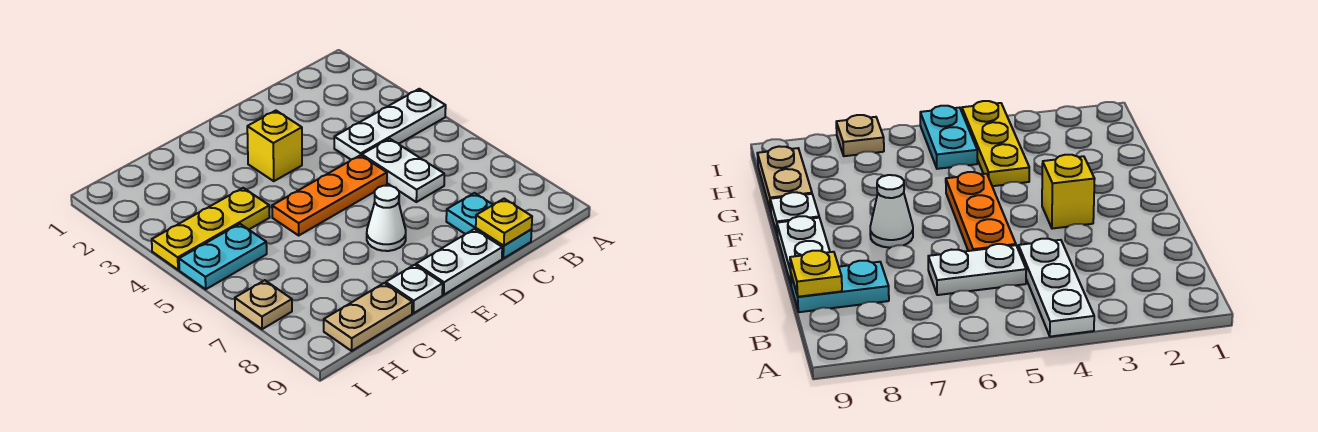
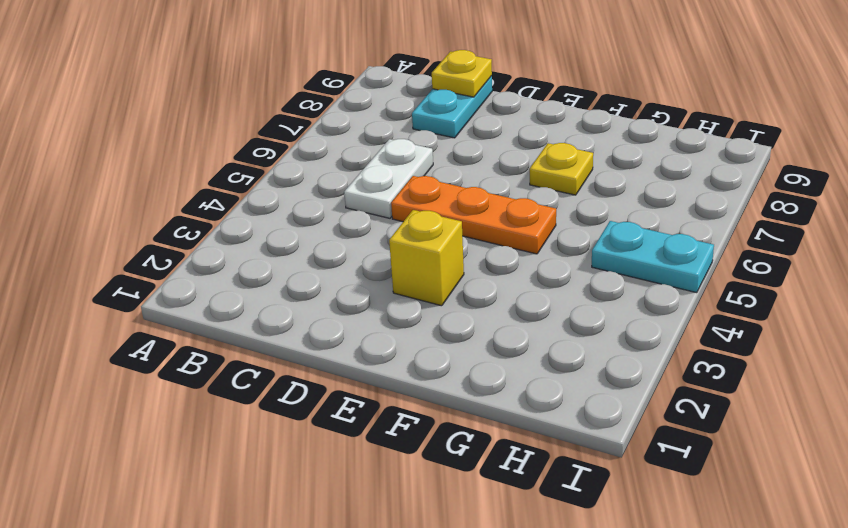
yellow 1x1 plate [530,143,593,195] -> none
none -> white 1x3 plate [334,89,446,159]
none -> white 1x2 plate [416,229,502,295]
none -> white 1x1 cone [367,186,406,251]

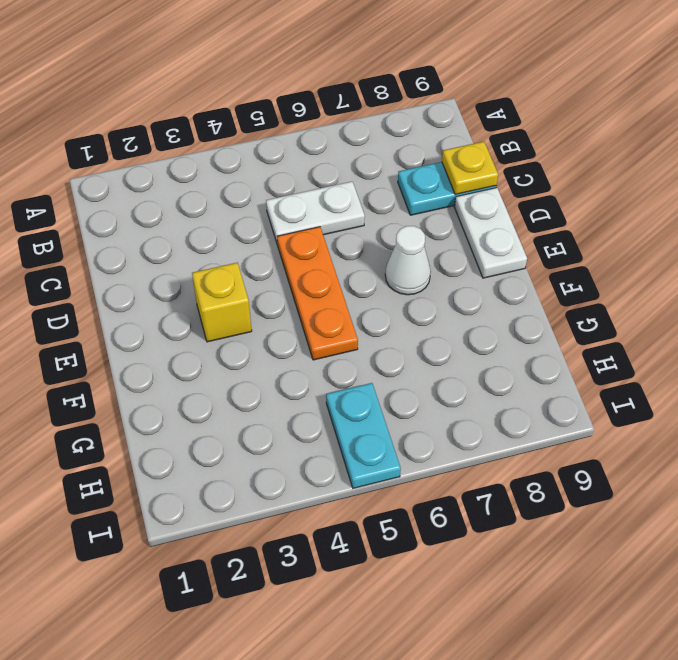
none -> white 1x3 plate [334,89,446,159]
none -> white 1x1 plate [385,265,443,313]
none -> yellow 1x3 plate [152,188,270,270]

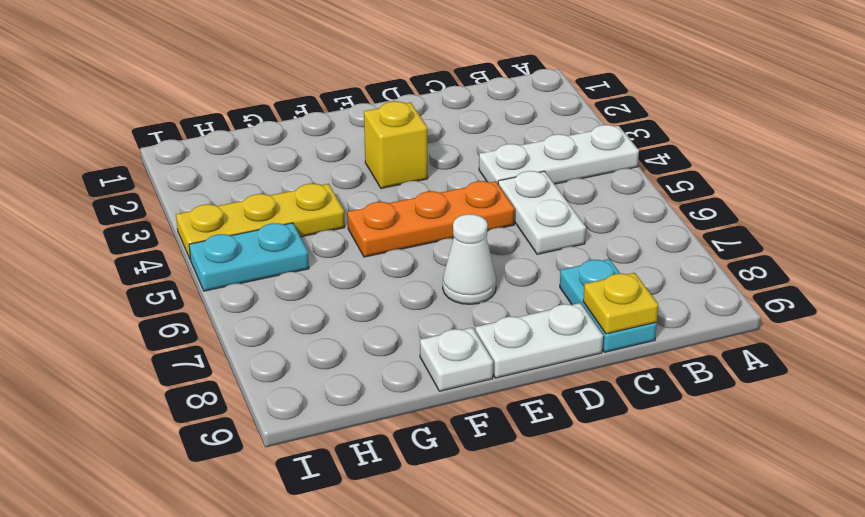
none -> tan 1x2 plate [324,283,412,351]
none -> tan 1x1 plate [235,280,292,329]

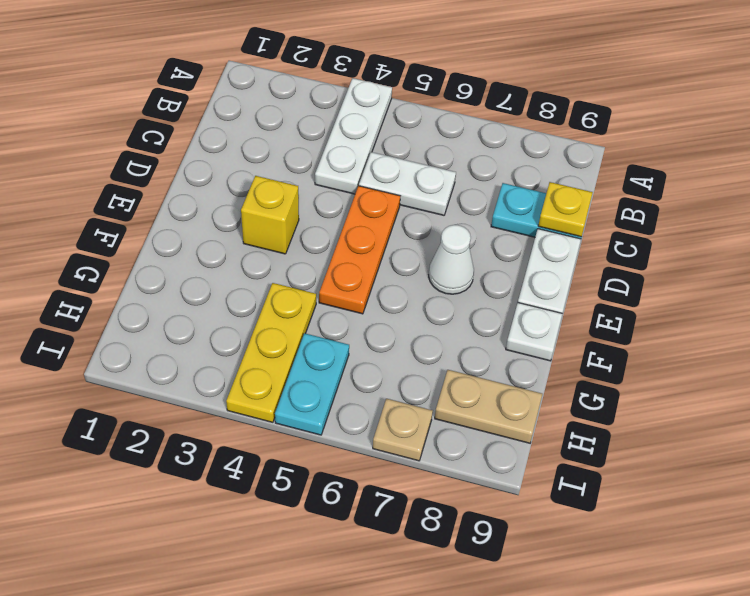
tan 1x2 plate [435,370,542,443] -> tan 1x2 plate turned to [324,283,412,351]

